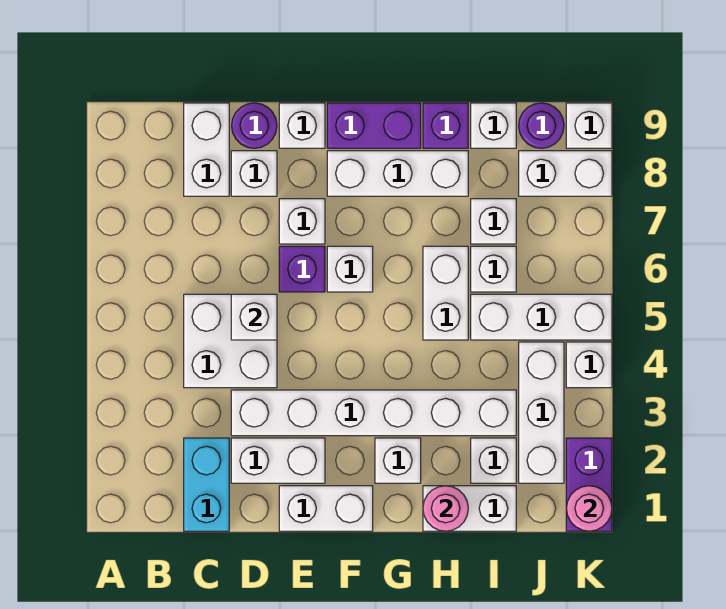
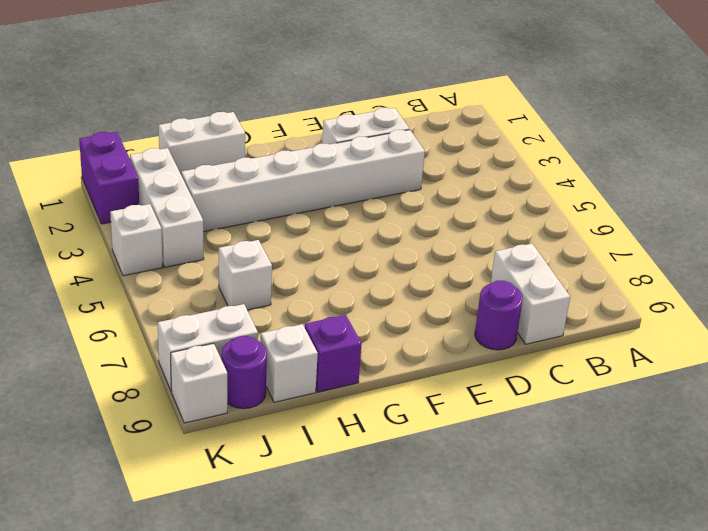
none -> cyan 1x2 brick [184,438,229,531]
none -> white 2x2 brick [184,294,277,388]
none -> white 1x1 brick [231,151,277,196]
none -> white 1x2 brick [279,486,373,531]

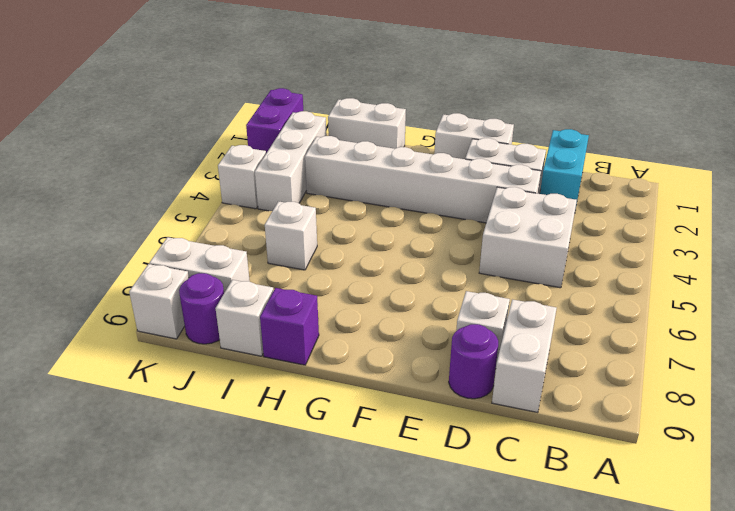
none -> purple 1x1 brick [279,246,325,292]
none -> white 1x1 brick [279,199,325,244]
none -> white 1x1 brick [279,103,325,148]
none -> white 1x1 brick [327,246,373,292]

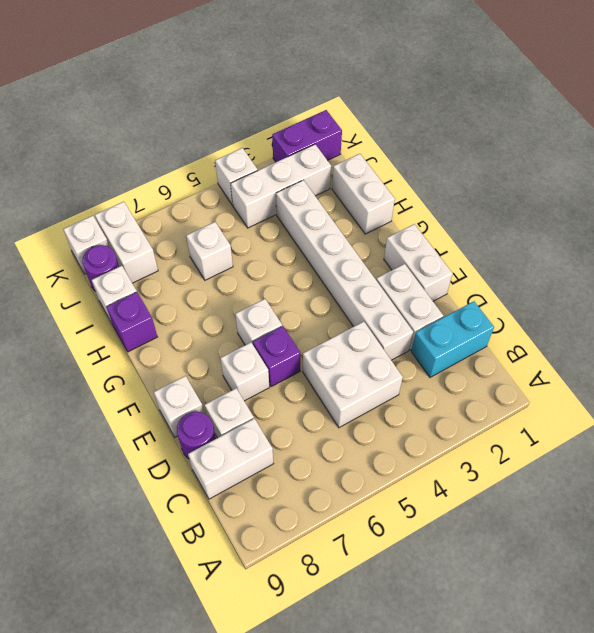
none -> white 1x3 brick [327,151,468,196]
none -> purple 1x2 brick [327,103,421,148]
none -> white 1x1 brick [375,438,421,483]
none -> white 1x2 brick [423,246,468,340]

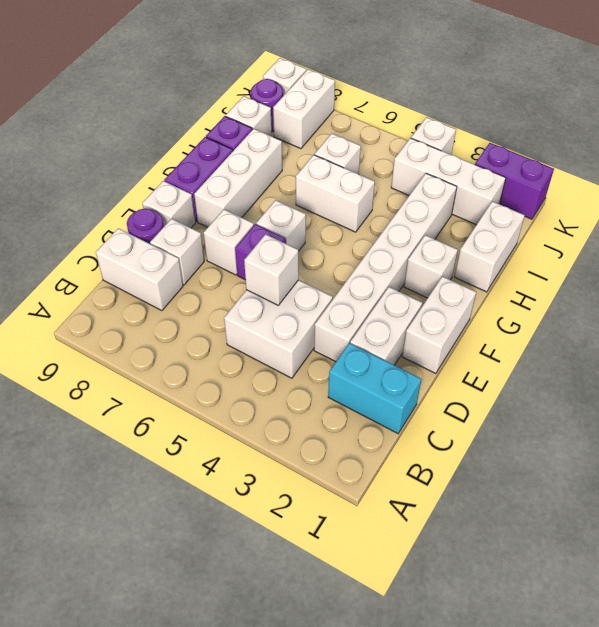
none -> white 1x1 brick [471,438,516,483]
none -> white 1x3 brick [471,294,612,340]
none -> white 1x1 brick [471,199,516,244]
none -> pink 1x1 round brick [423,486,468,531]

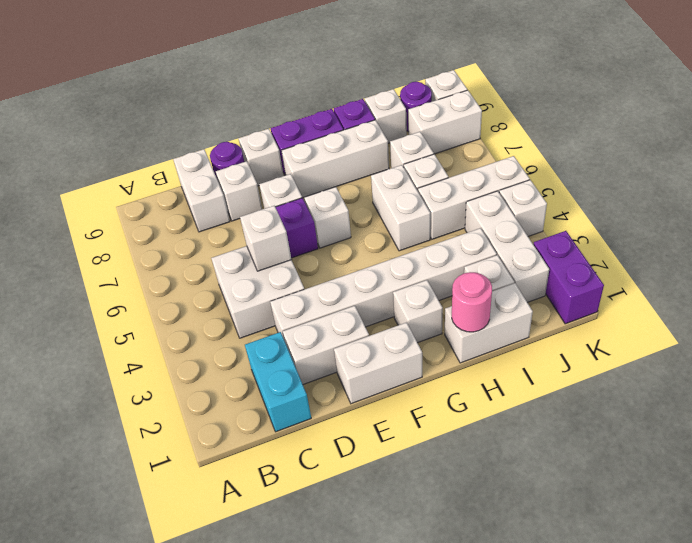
none -> pink 1x1 round brick [566,486,612,531]

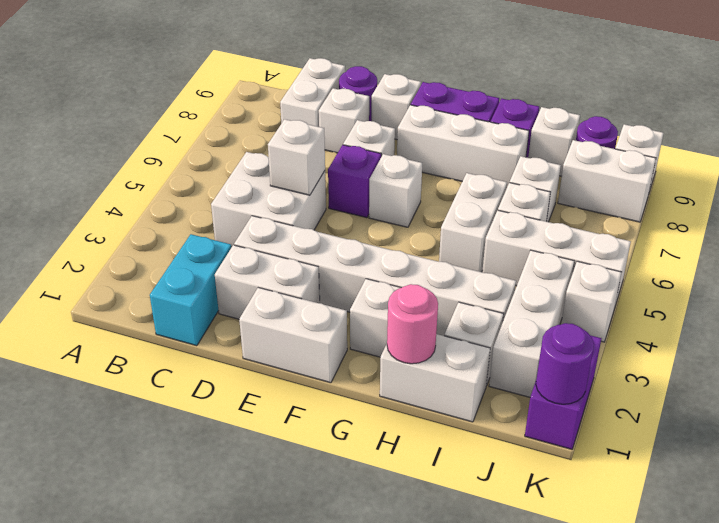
purple 1x1 round brick [536,323,594,404] -> pink 1x1 round brick [566,486,612,531]

